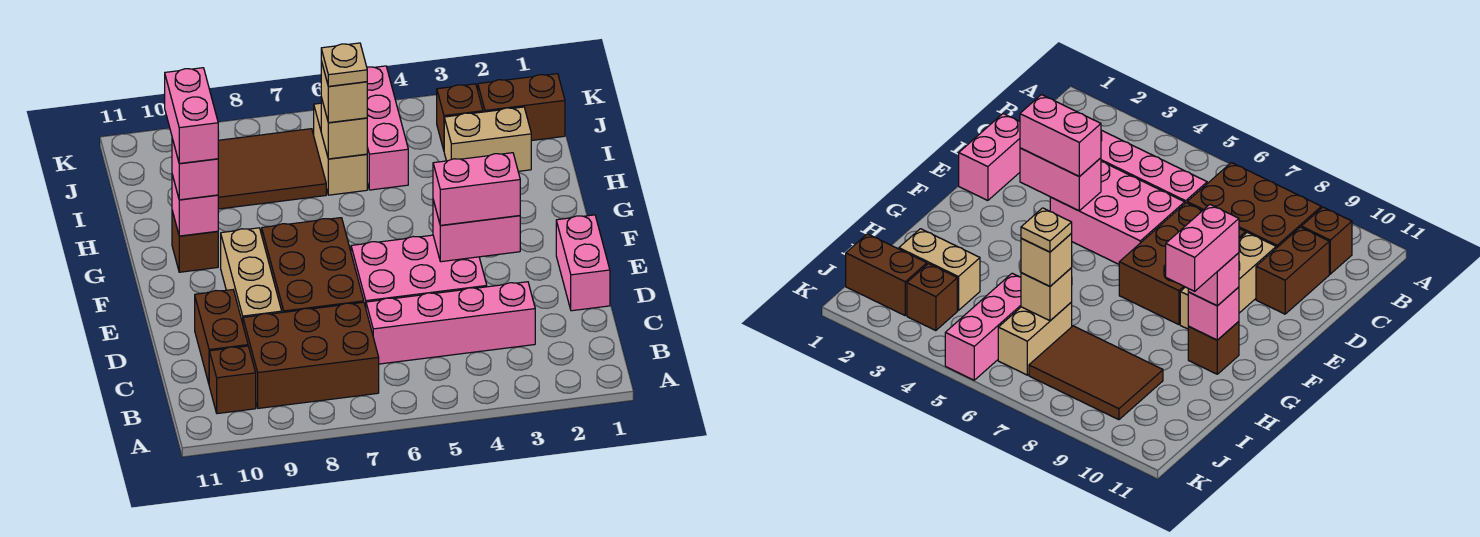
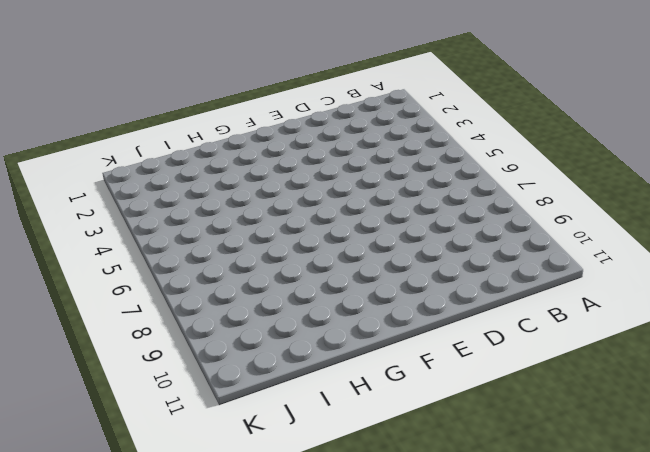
none -> brown 2x3 brick [243,302,379,408]
none -> brown 1x1 brick [209,346,256,414]
none -> pink 1x4 brick [366,282,535,364]

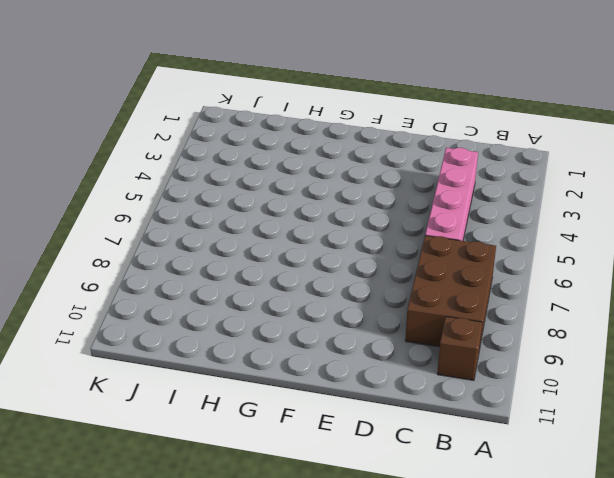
none -> brown 1x2 brick [195,290,248,383]
none -> pink 1x2 brick [556,215,610,311]
none -> pink 2x3 brick [351,235,487,307]

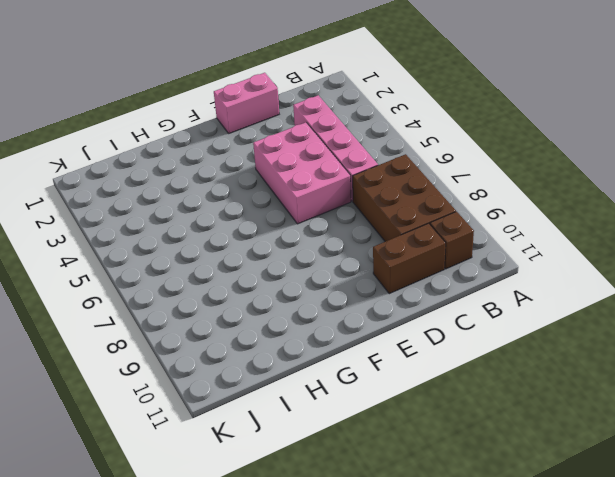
none -> brown 2x3 brick [262,218,364,313]
none -> tan 1x3 brick [221,228,282,323]
none -> brown 1x1 brick [172,211,218,272]

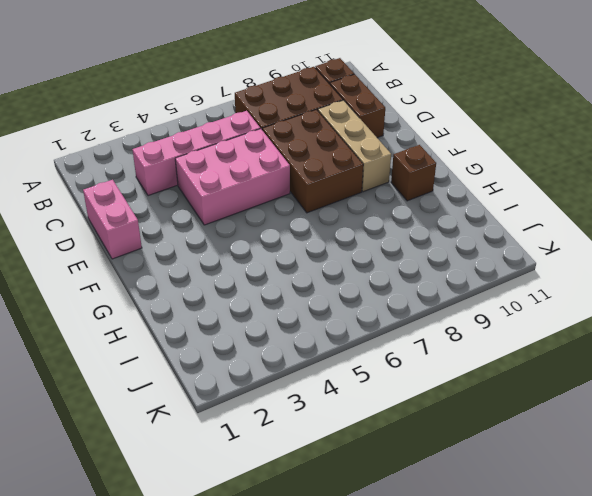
none -> tan 1x2 brick [444,107,531,171]
none -> pink 1x3 brick [367,66,408,190]
none -> tan 1x2 brick [314,103,367,195]

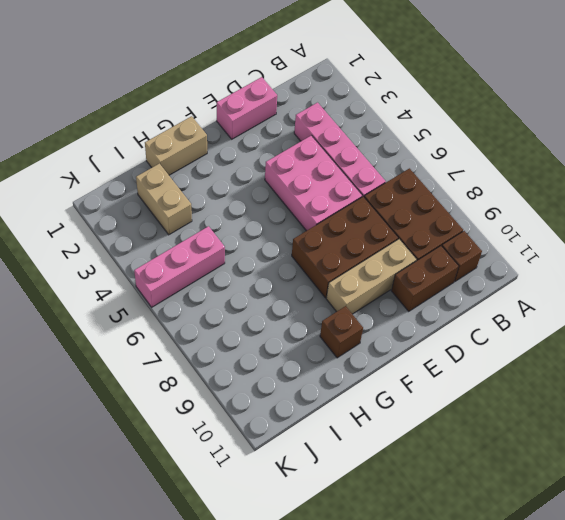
tan 1x2 brick [145,116,207,175] -> tan 1x2 brick moved to [314,103,367,195]
none -> brown 2x3 tile [218,129,326,209]
none -> brown 1x2 brick [478,74,565,141]
none -> brown 1x1 brick [437,84,483,150]

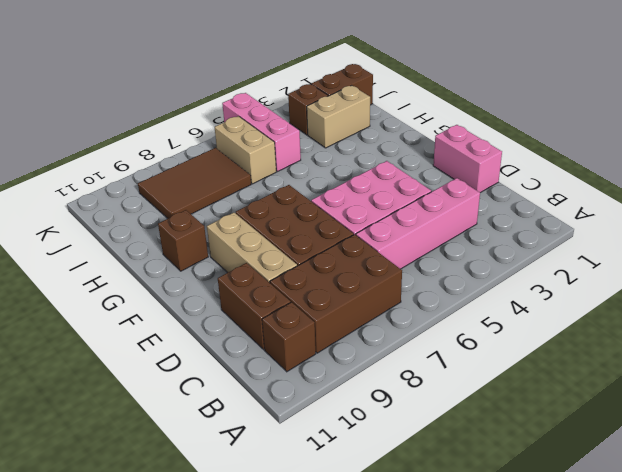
none -> pink 1x2 brick [433,200,520,262]
none -> pink 1x1 brick [172,175,218,236]
none -> tan 1x1 brick [321,98,367,159]

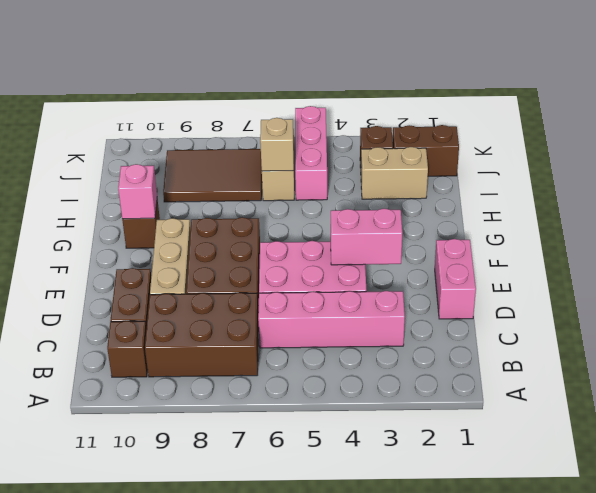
none -> pink 1x2 brick [433,153,520,225]
none -> pink 1x1 brick [172,139,218,200]
none -> tan 1x1 brick [321,61,367,123]

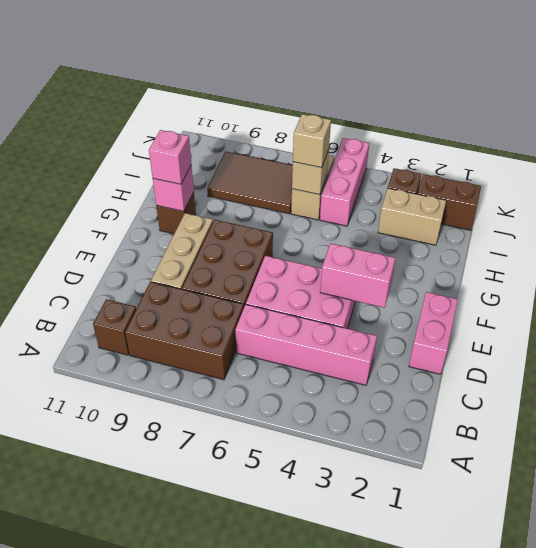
none -> brown 1x2 brick [195,290,248,383]
none -> pink 1x2 brick [433,153,520,225]
none -> pink 1x2 brick [165,68,218,163]

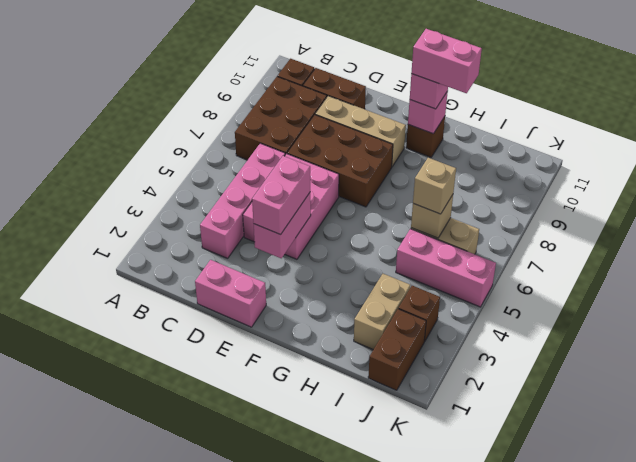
none -> brown 2x3 tile [218,129,326,209]
none -> tan 1x1 plate [321,43,367,86]

